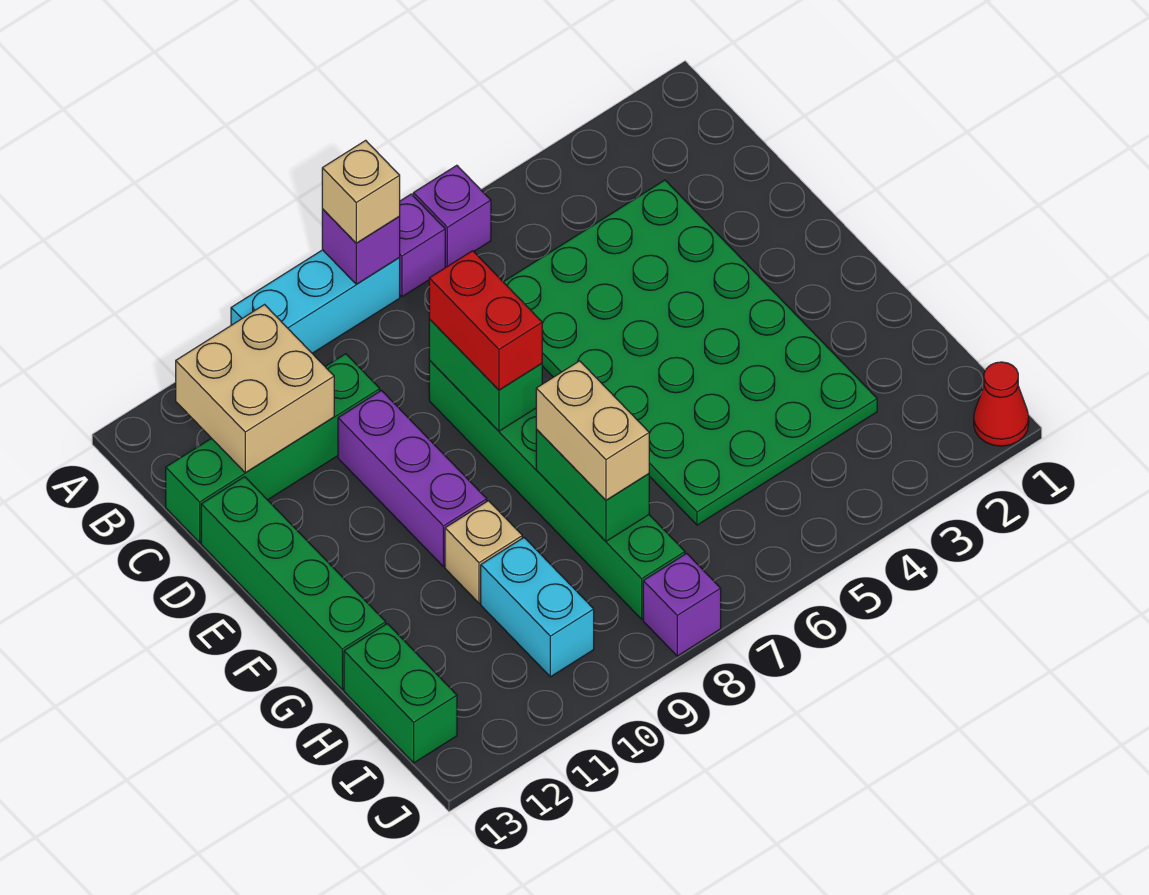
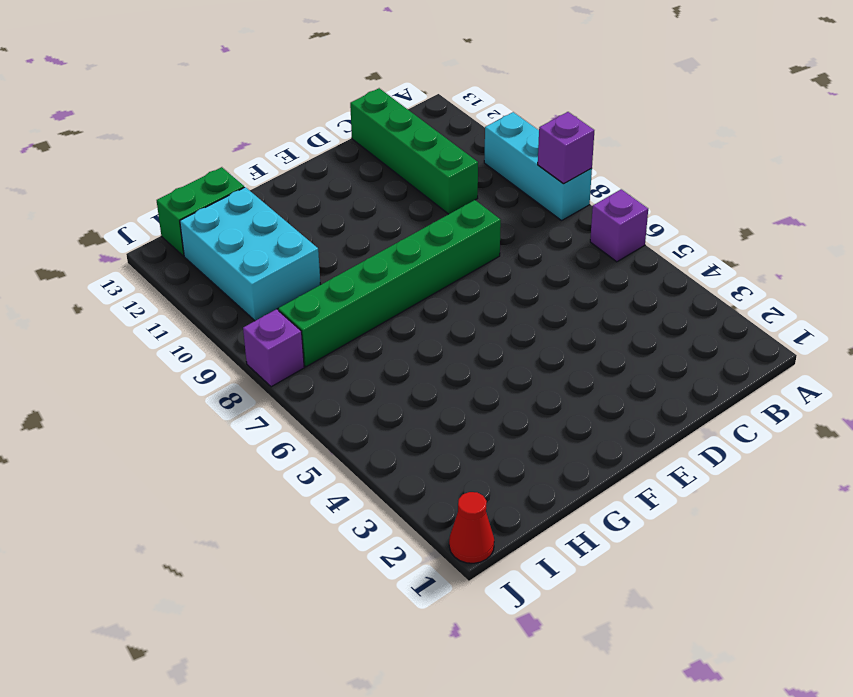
cyan 2x3 brick [180,187,321,321] -> cyan 1x2 brick [481,538,594,677]
none -> purple 1x1 brick [399,194,445,297]
none -> green 4x6 plate [504,180,877,525]
none -> purple 1x3 brick [338,391,487,567]

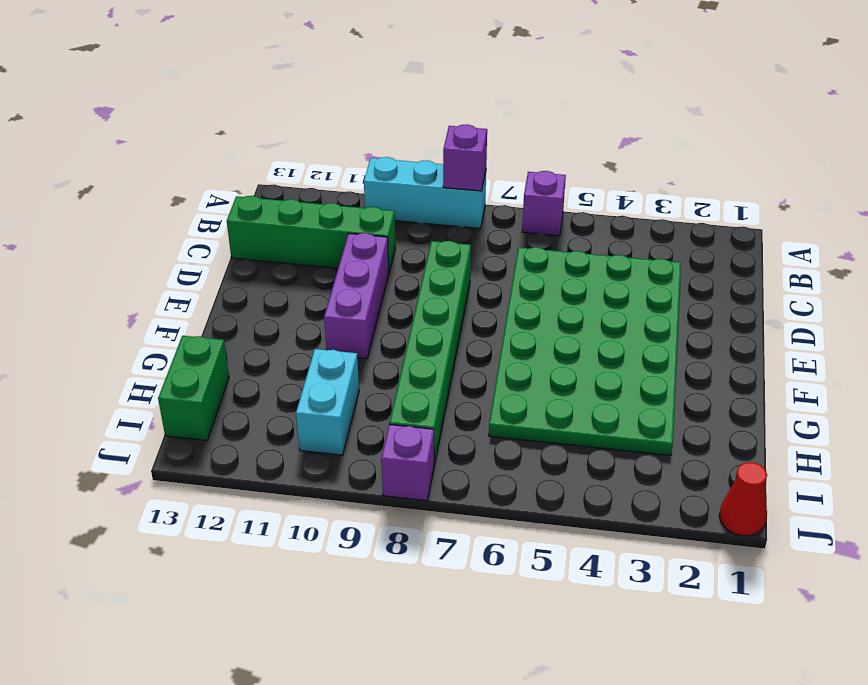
none -> purple 1x1 brick [399,194,445,297]
none -> green 1x4 brick [201,477,386,689]
none -> tan 1x1 brick [445,501,522,603]

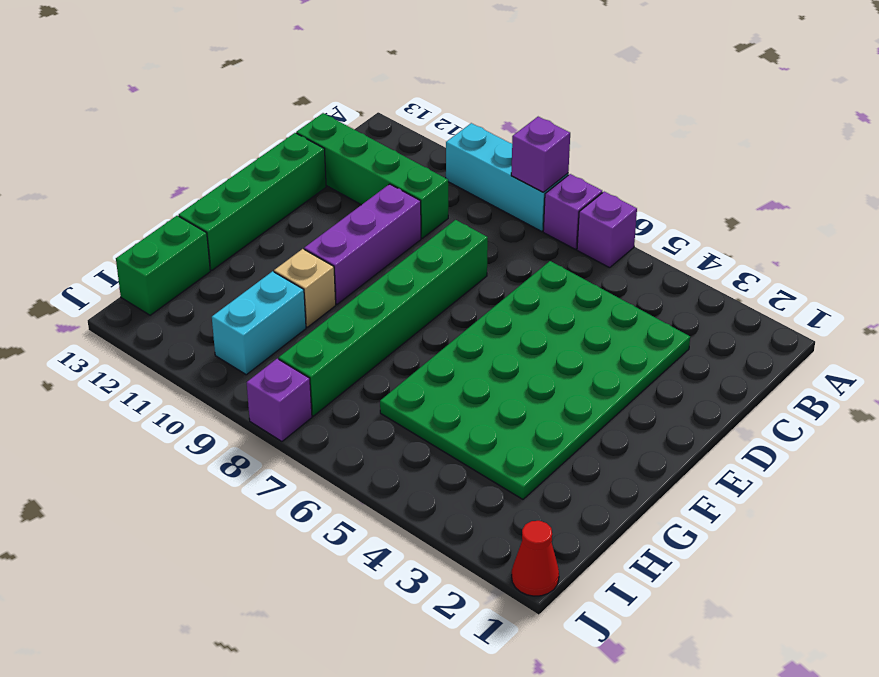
none -> tan 2x2 brick [176,305,334,473]
none -> green 1x2 brick [429,319,542,431]
none -> green 1x2 brick [536,429,649,541]

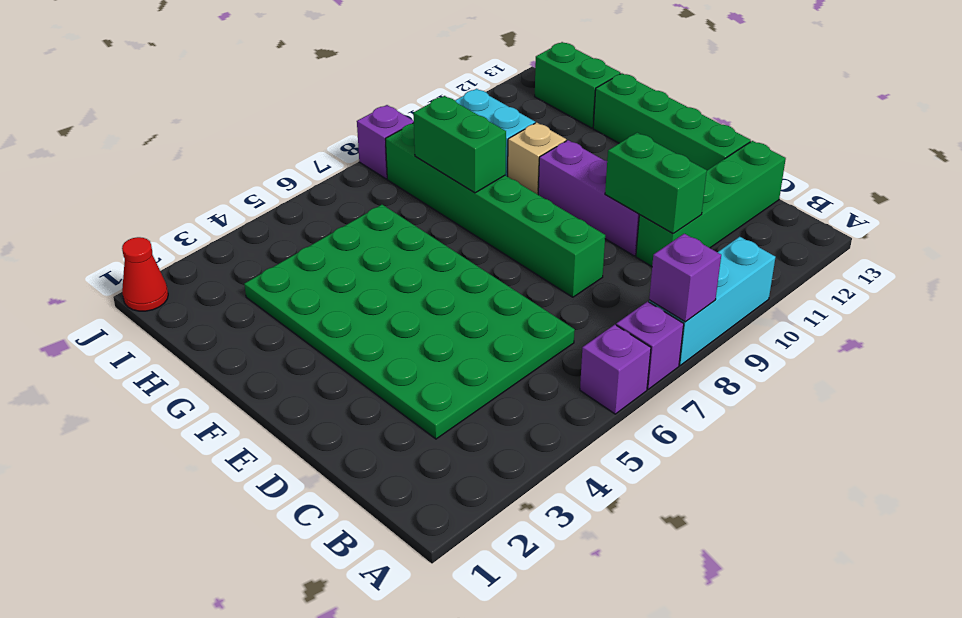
green 1x2 brick [605,133,707,234] -> green 1x2 brick moved to [429,319,542,431]
none -> tan 2x2 brick [176,305,334,473]
none -> tan 1x1 brick [322,140,400,243]
none -> red 1x2 brick [429,251,542,390]

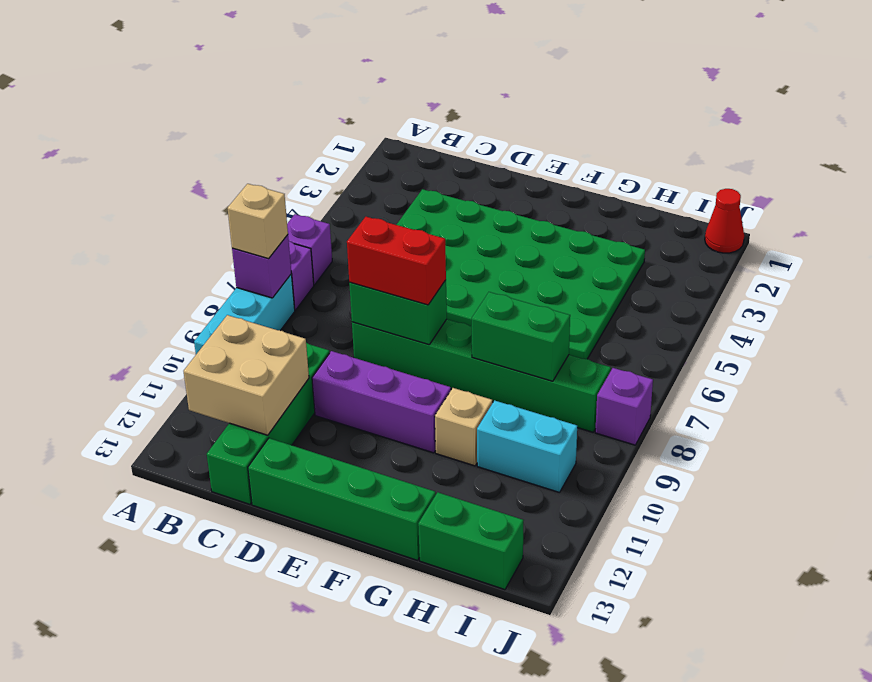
none -> tan 1x2 brick [536,361,649,500]

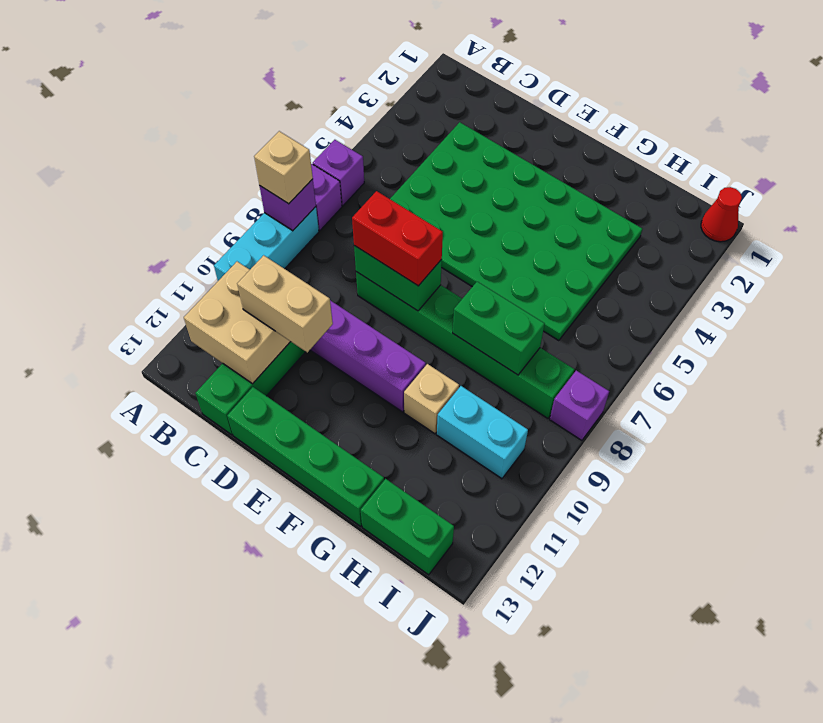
tan 1x2 brick [237,255,333,352] -> tan 1x2 brick moved to [536,361,649,500]

